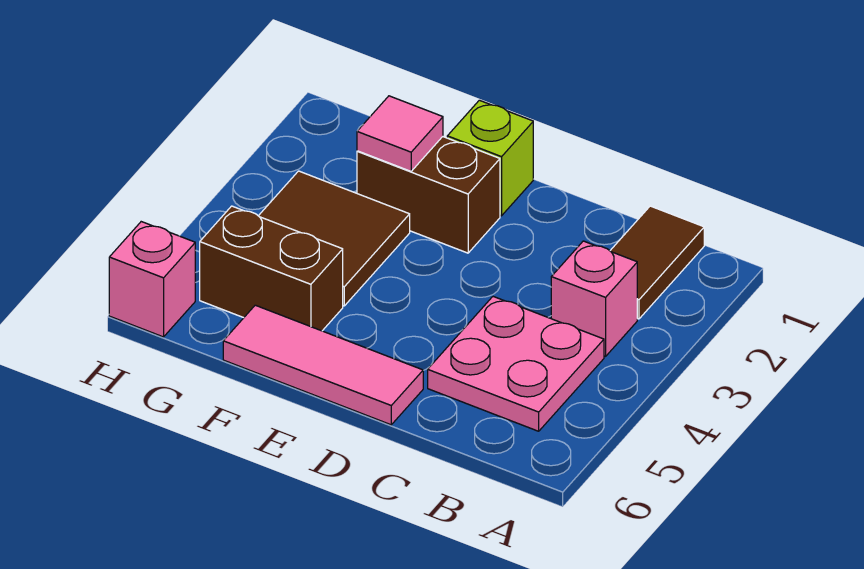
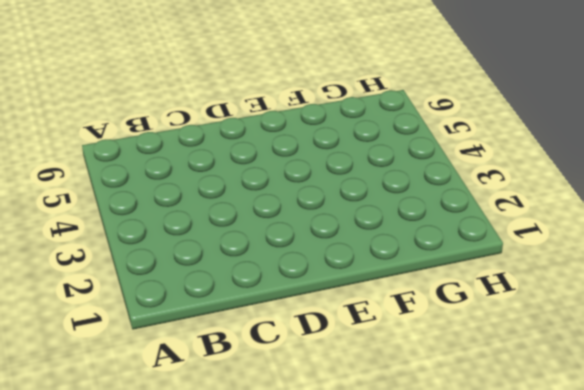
none -> brown 1x2 tile [610,206,704,319]
none -> pink 1x1 brick [551,241,637,356]

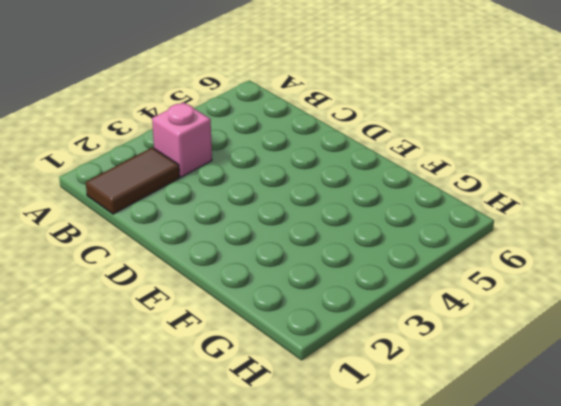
none -> pink 2x2 plate [428,297,604,431]
none -> pink 1x3 tile [223,305,423,425]

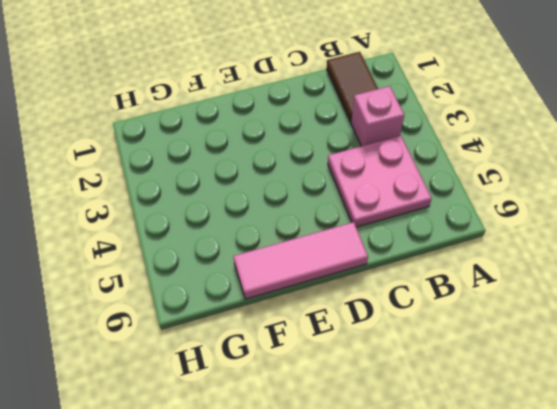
none -> lime 1x1 brick [447,100,533,216]
none -> brown 1x2 brick [357,137,500,253]

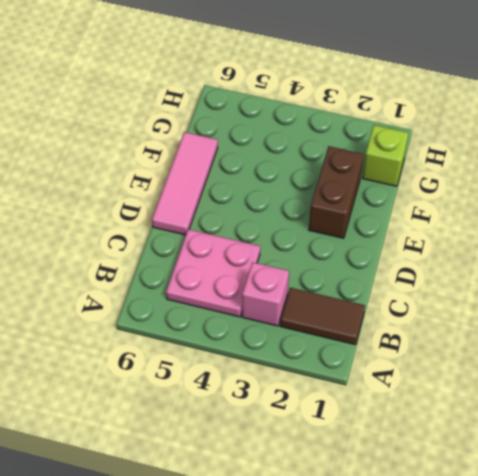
lime 1x1 brick [363,125,408,186] -> lime 1x1 brick moved to [447,100,533,216]
none -> brown 2x2 tile [259,171,410,306]
none -> brown 1x2 brick [200,206,343,331]

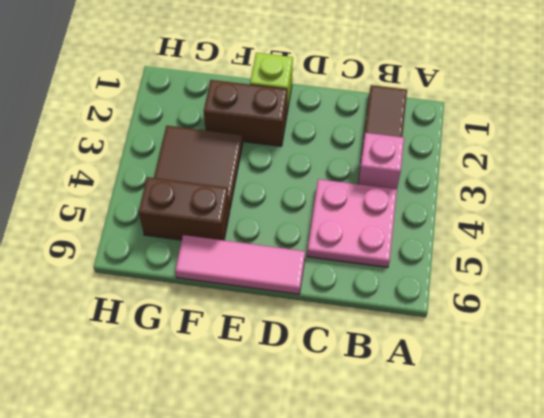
none -> pink 1x1 brick [109,222,195,337]
none -> pink 1x1 tile [357,96,443,171]

